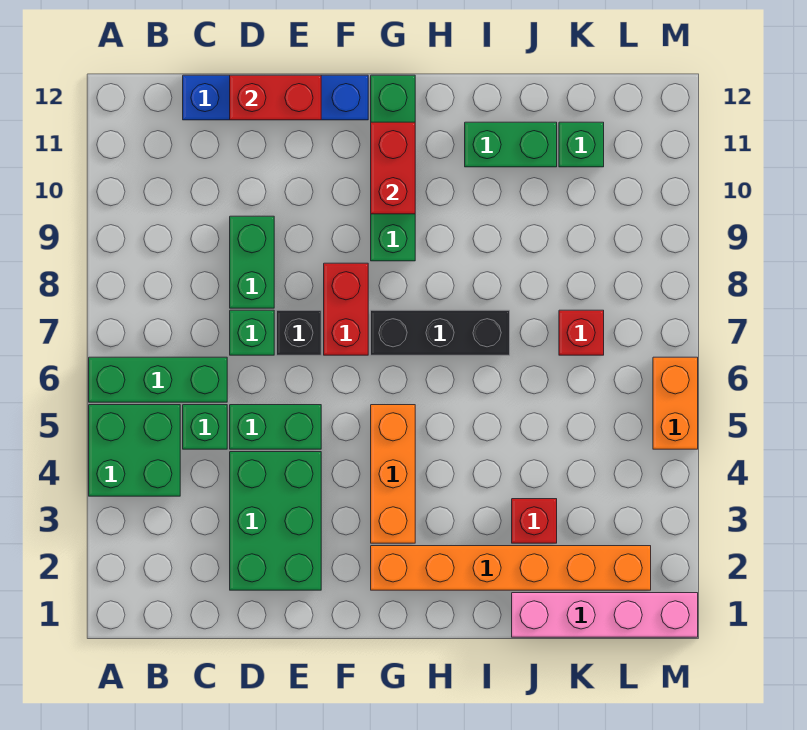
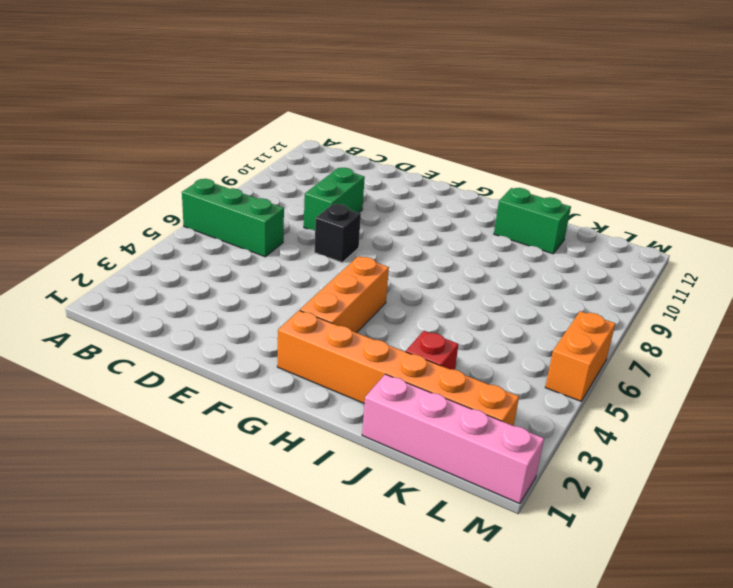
none -> green 2x2 brick [89,405,180,496]
none -> green 1x1 brick [183,405,227,449]
none -> blue 1x4 brick [183,75,368,120]

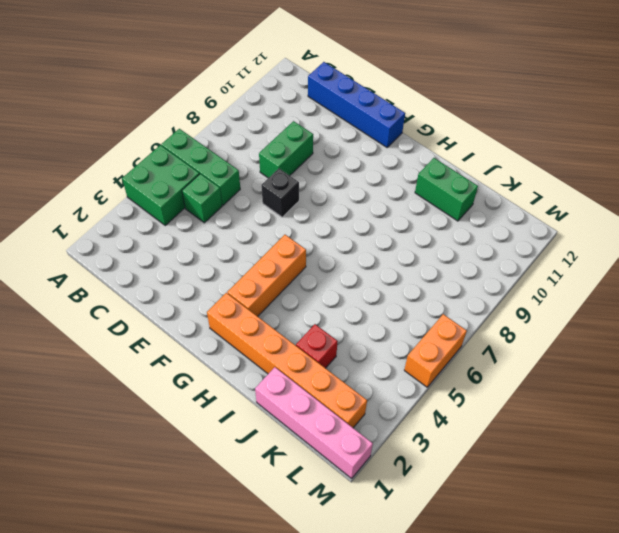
none -> green 2x3 brick [230,452,321,590]
none -> green 1x2 brick [230,405,321,449]
none -> green 1x1 brick [230,310,274,355]

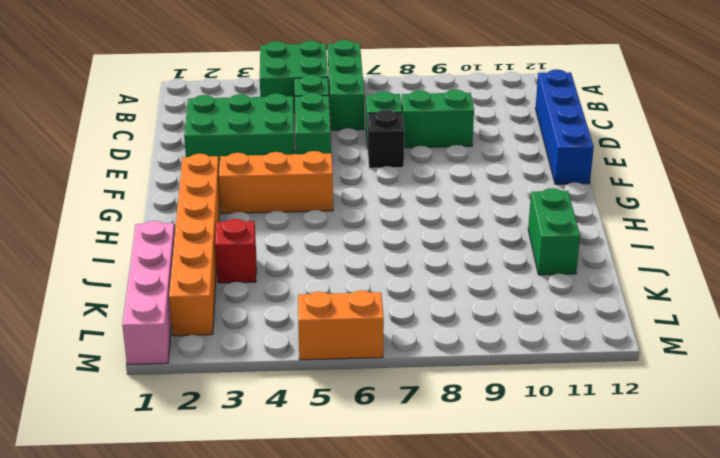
none -> red 1x2 brick [324,263,368,355]
none -> black 1x3 brick [371,310,510,355]
none -> green 1x4 brick [371,75,415,261]

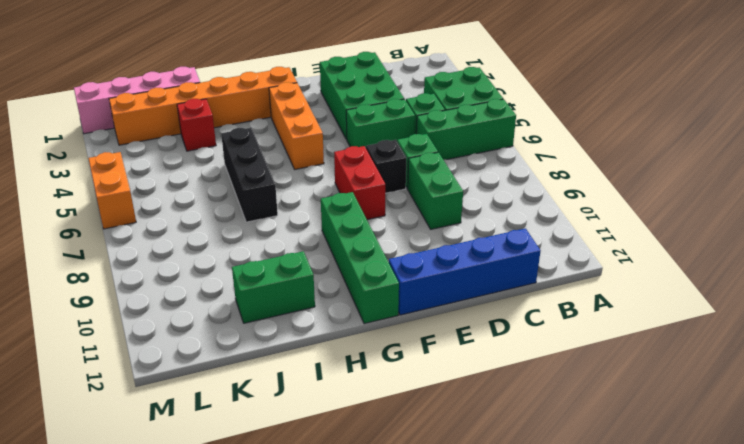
black 1x3 brick [221,128,278,222] -> black 1x3 brick turned to [371,310,510,355]
none -> red 1x1 brick [559,310,604,355]
none -> green 1x1 brick [559,122,604,167]
none -> red 1x2 brick [230,75,321,120]

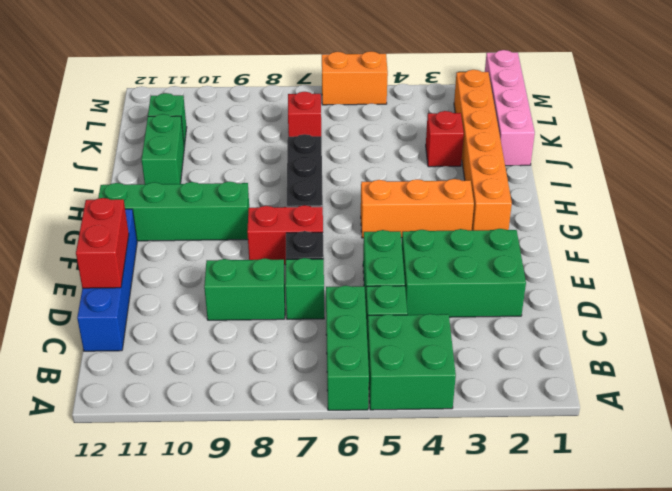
none -> red 1x2 brick [371,122,415,214]

